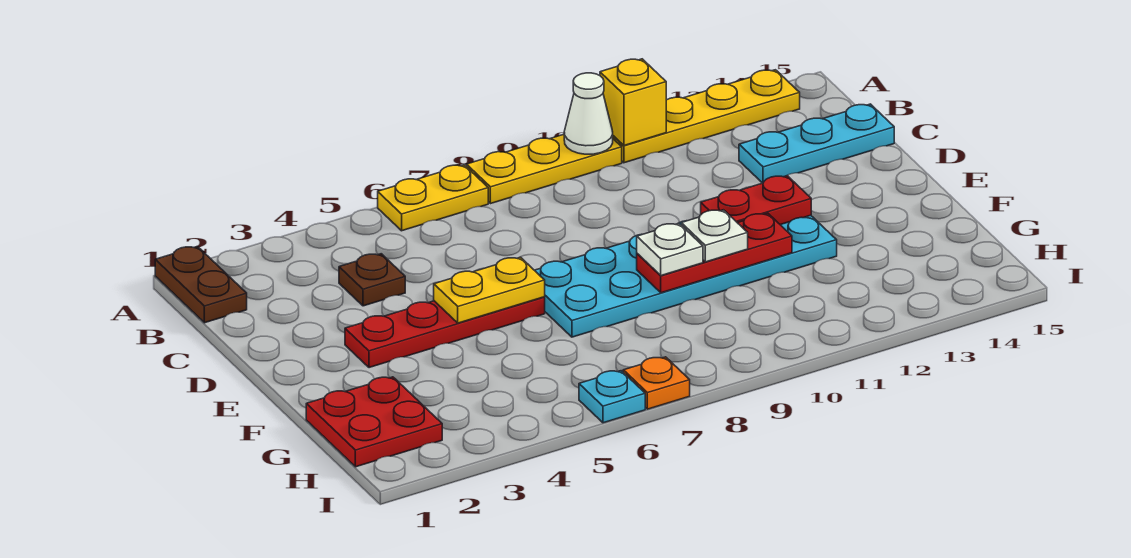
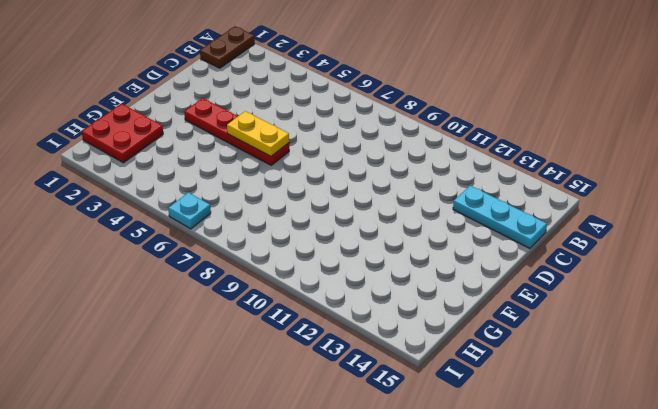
none -> yellow 1x2 plate [378,165,488,231]
none -> yellow 1x3 plate [466,134,622,204]
none -> yellow 1x4 plate [613,70,800,163]

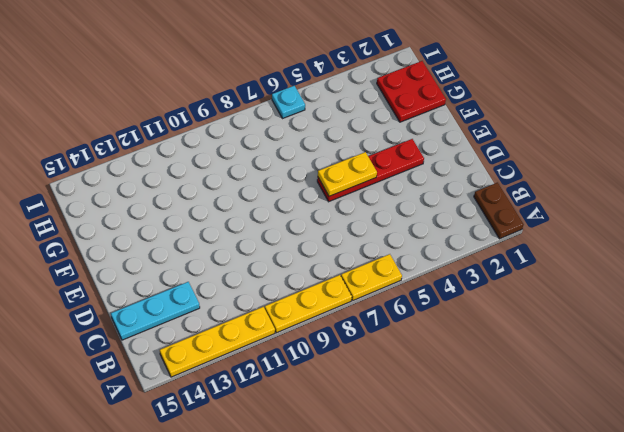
none -> brown 1x1 plate [339,254,405,306]
none -> cyan 2x6 plate [535,215,837,337]
none -> orange 1x1 plate [623,357,690,409]

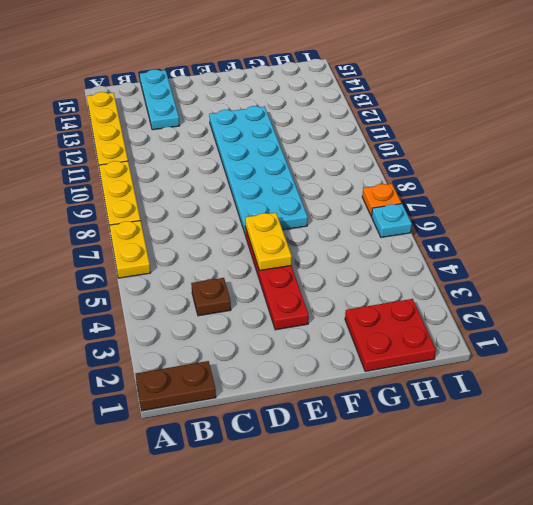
none -> white 1x1 cone [564,73,613,154]
none -> yellow 1x1 brick [600,59,666,145]
none -> red 1x2 plate [701,176,811,225]

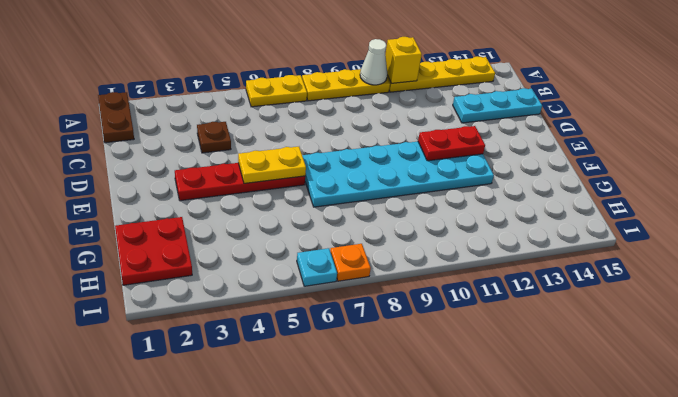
none -> red 1x3 plate [637,213,792,293]
none -> white 1x1 plate [637,223,703,276]
none -> white 1x1 plate [681,210,748,262]

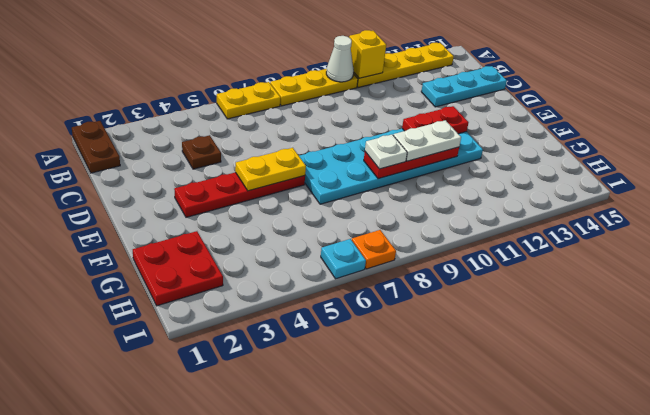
white 1x2 plate [393,120,461,161] -> white 1x1 plate [681,210,748,262]

